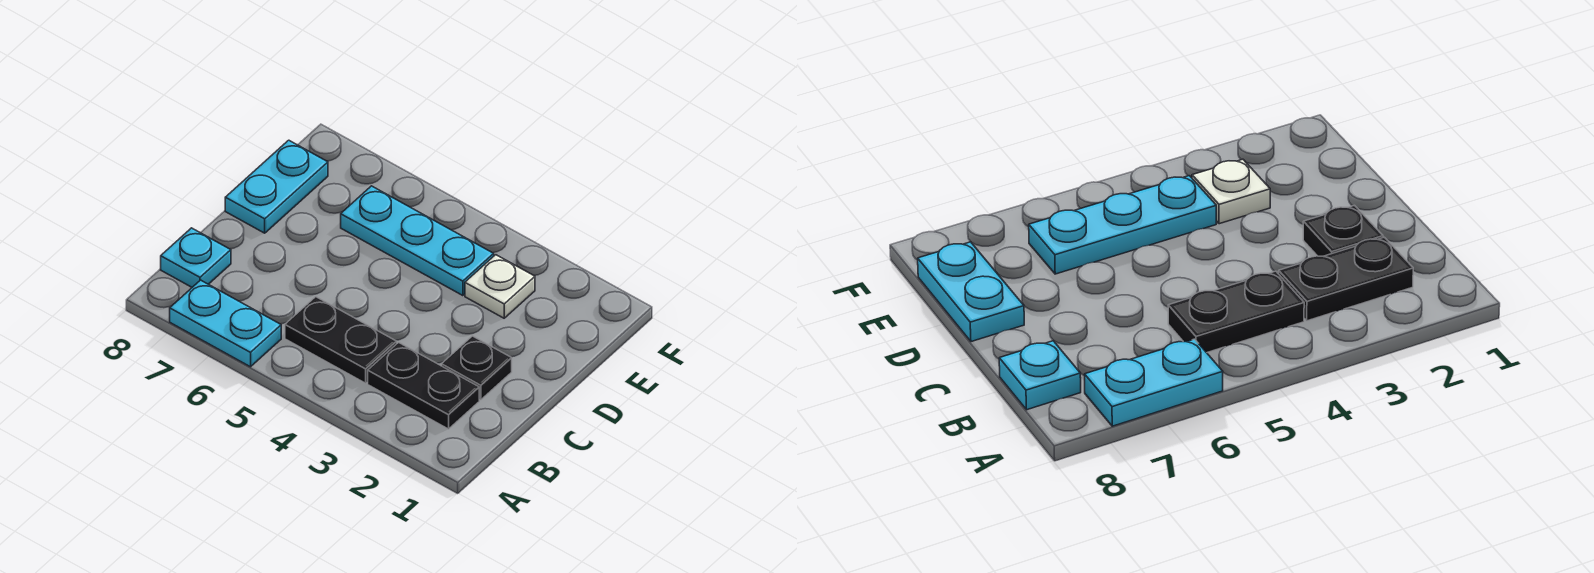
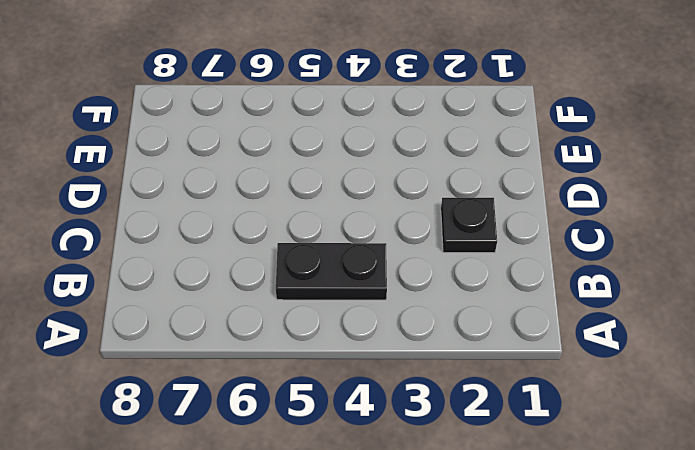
none -> cyan 1x2 plate [170,280,281,367]
none -> black 1x2 plate [368,342,479,429]

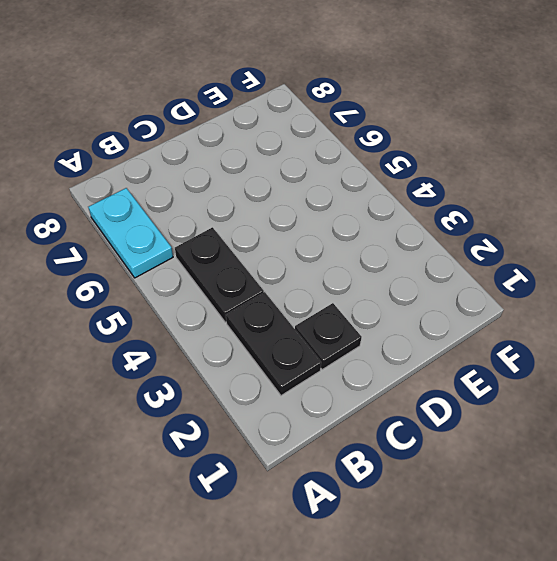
none -> cyan 1x1 plate [161,228,231,287]
none -> cyan 1x2 plate [225,140,328,233]

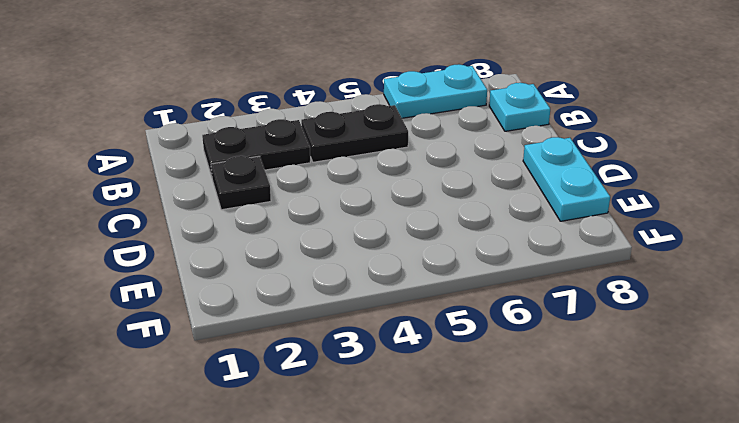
none -> white 1x1 plate [465,255,535,318]
none -> cyan 1x3 plate [341,186,494,296]

